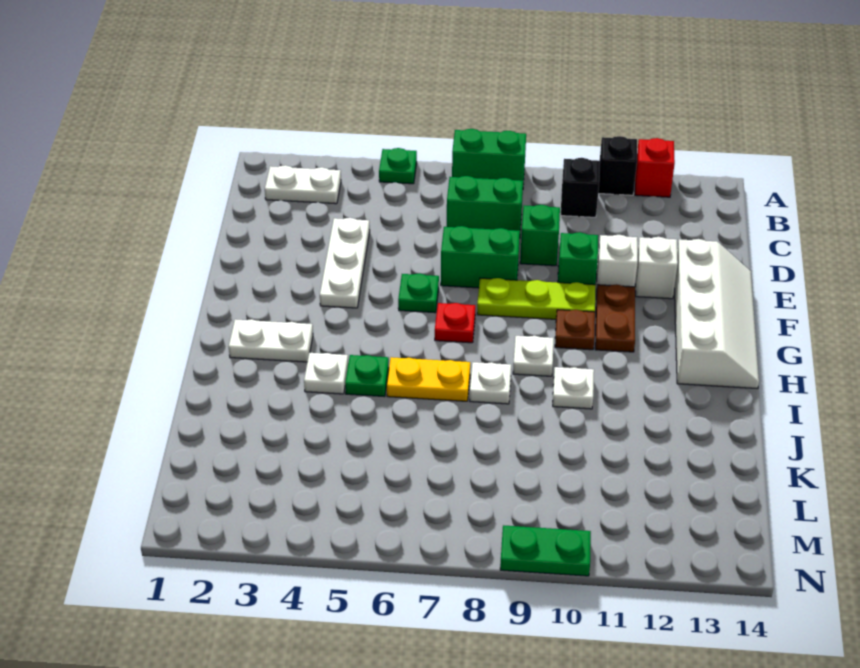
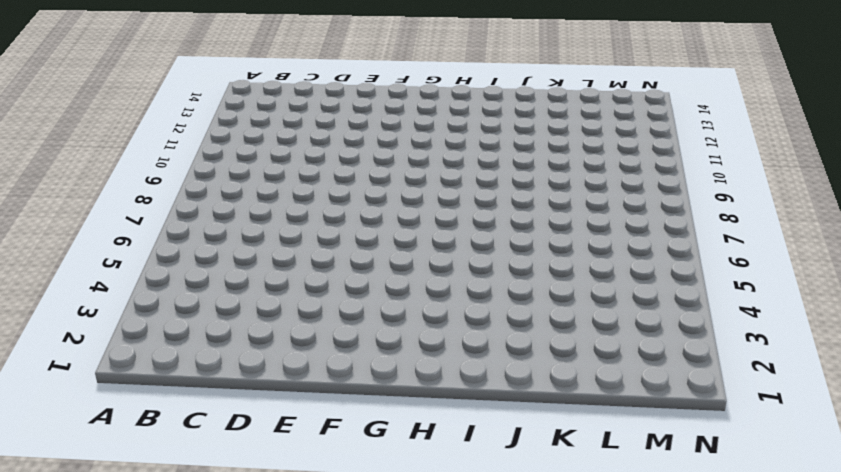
none -> green 1x1 plate [379,148,417,184]
none -> green 1x2 brick [452,129,526,184]
none -> black 1x1 brick [598,136,637,195]

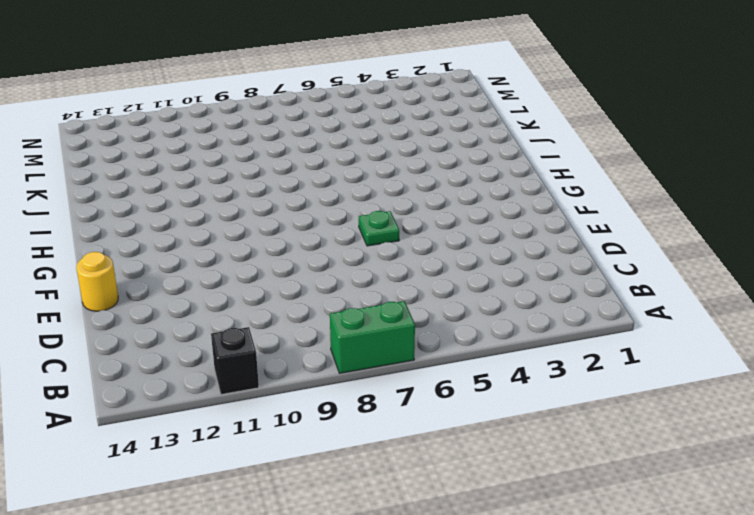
yellow 1x1 round brick [76,252,118,311] -> white 2x4 slope [674,239,759,389]
none -> green 1x1 plate [379,148,417,184]
none -> red 1x1 brick [635,138,675,197]
none -> white 1x2 plate [265,165,341,204]

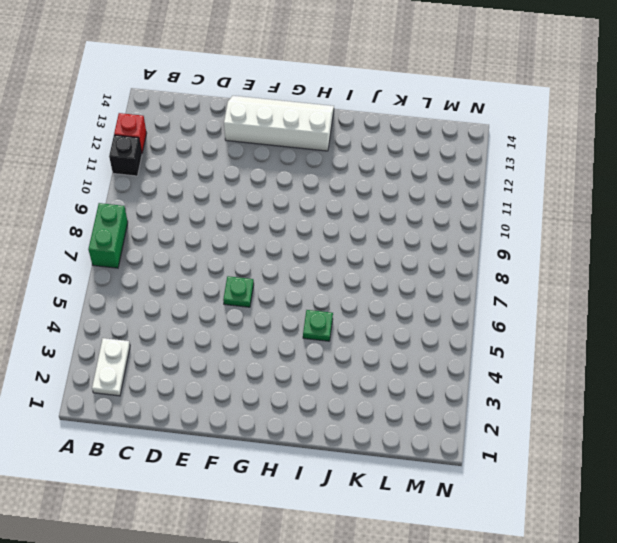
none -> green 1x1 plate [379,148,417,184]
none -> black 1x1 brick [561,158,600,217]
none -> green 1x2 brick [447,176,523,231]

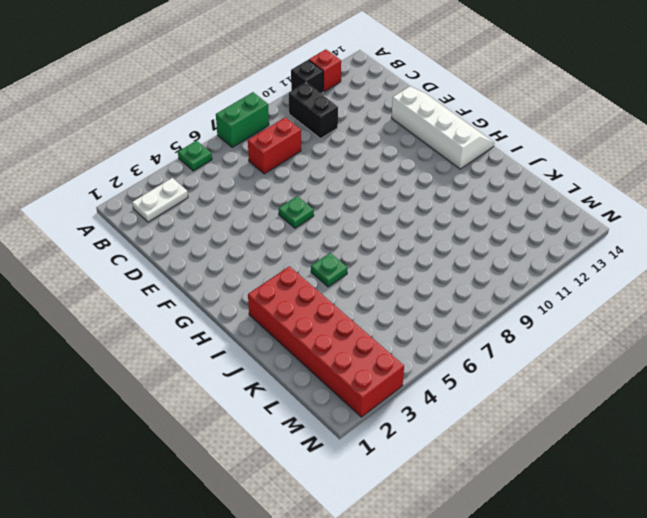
black 1x2 brick [289,83,338,139] -> black 1x1 brick [561,158,600,217]
red 1x2 brick [248,118,301,174] -> green 1x2 brick [447,176,523,231]
red 2x6 brick [248,266,404,417] -> none
none -> white 1x3 plate [320,218,370,308]
none -> green 1x1 brick [520,205,560,266]
none -> green 1x2 brick [441,226,520,288]

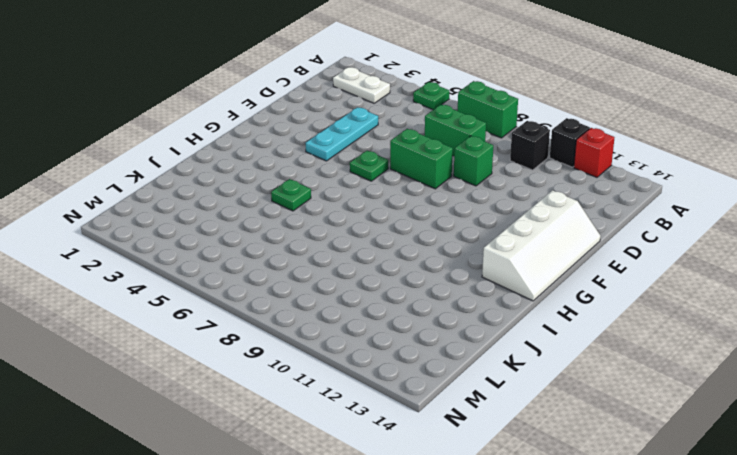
cyan 1x3 plate [306,107,378,161] -> white 1x3 plate [320,218,370,308]
none -> green 1x1 brick [558,232,598,285]
none -> white 1x1 brick [596,235,638,293]
none -> white 1x1 brick [635,237,678,299]

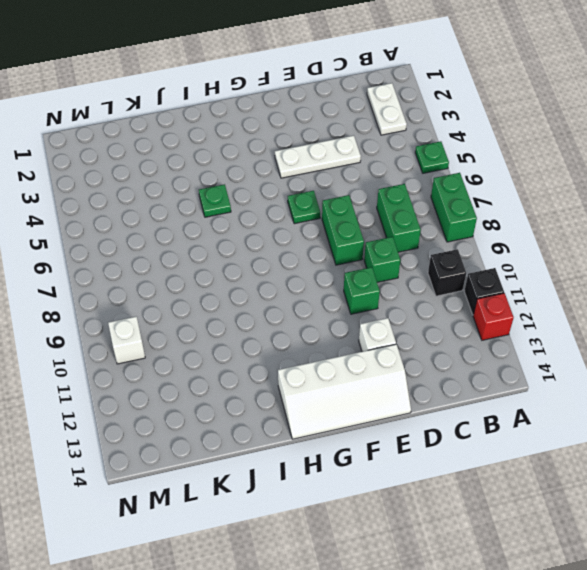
white 1x1 brick [108,316,145,364] -> white 1x1 brick moved to [596,235,638,293]
none -> lime 1x3 plate [477,278,596,319]
none -> brown 1x2 plate [595,284,635,352]
none -> red 1x1 plate [435,303,475,343]

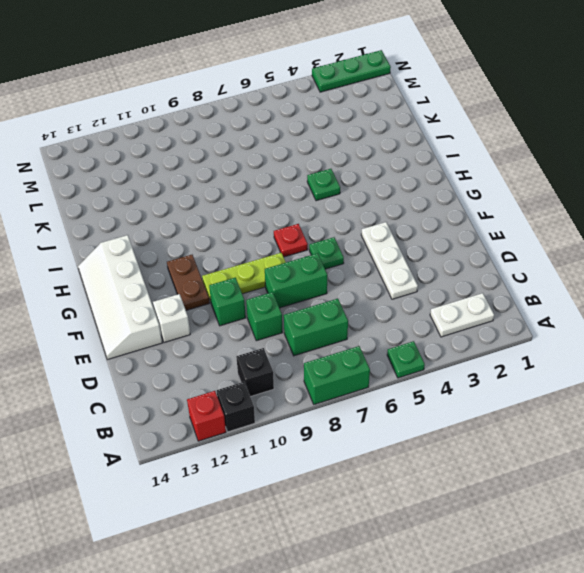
green 1x3 plate [312,50,391,92] -> none
none -> white 1x1 brick [596,235,638,293]
none -> brown 1x1 plate [555,310,595,350]
none -> white 1x2 plate [229,319,313,362]

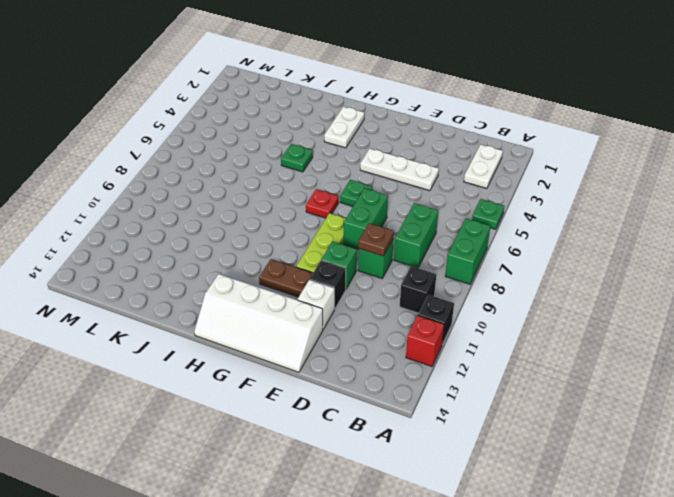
brown 1x1 plate [359,223,394,256] -> brown 1x1 plate moved to [555,310,595,350]
black 1x1 brick [310,260,346,309] -> white 1x1 brick [596,235,638,293]
none -> white 1x1 plate [513,336,554,376]
none -> white 1x1 plate [304,353,348,394]
none -> yellow 1x2 plate [387,357,470,401]

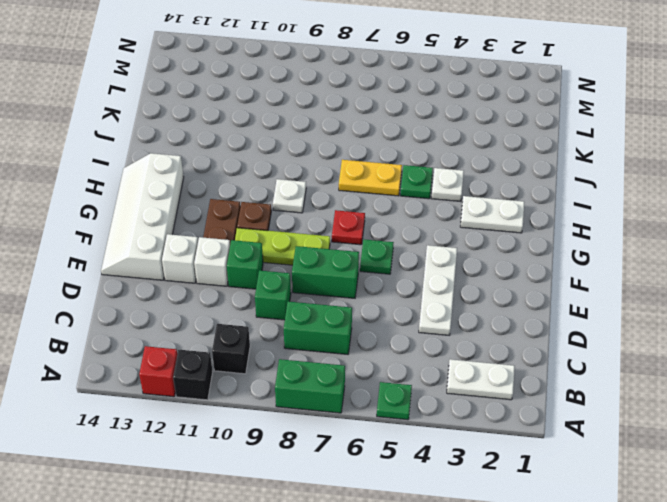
none -> white 1x1 plate [470,362,511,404]
none -> white 1x1 plate [553,367,594,409]
none -> green 1x2 plate [500,525,591,576]

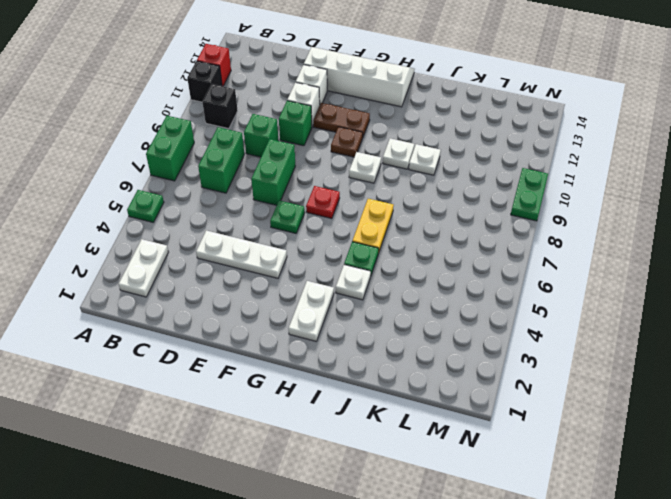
white 1x1 plate [409,144,441,175] -> white 1x1 plate moved to [470,362,511,404]
none -> lime 1x3 plate [477,278,596,319]

